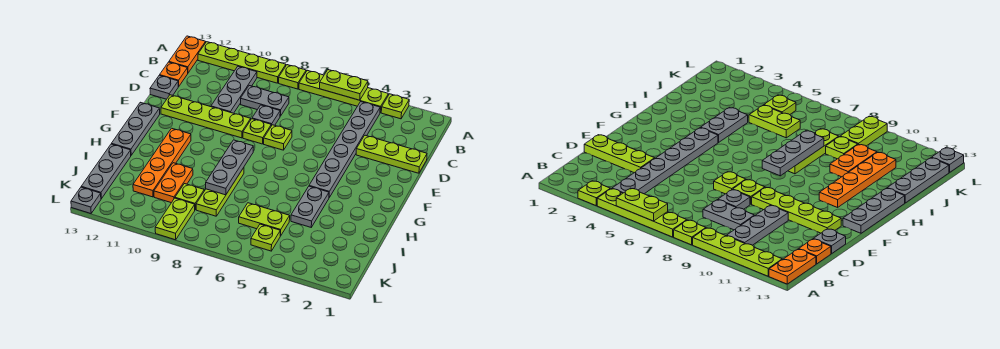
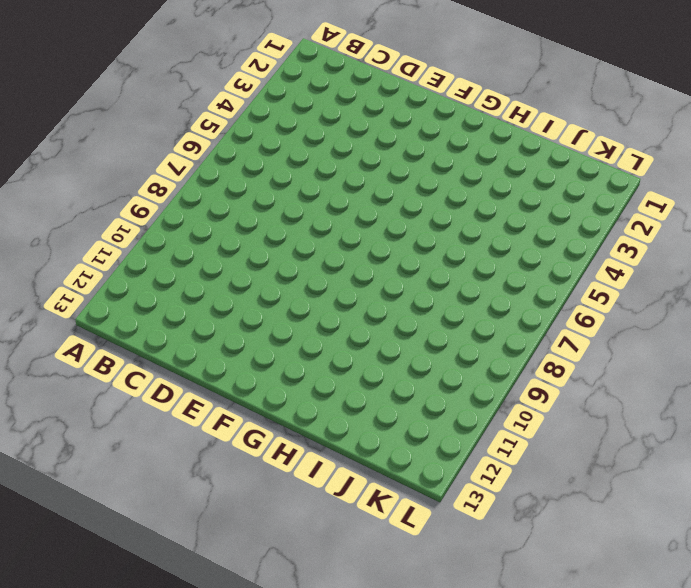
none -> lime 1x1 plate [381,94,409,119]
none -> lime 1x4 plate [299,70,388,113]
none -> lime 1x1 plate [279,65,306,89]

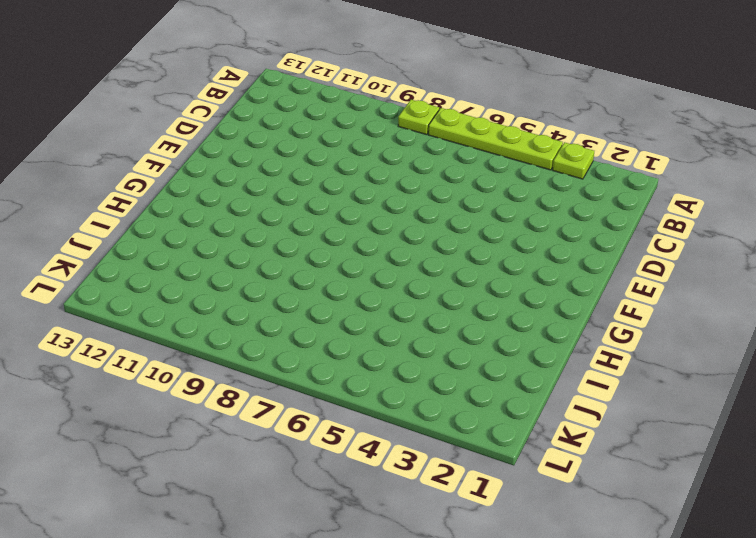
none -> lime 1x4 plate [198,42,286,83]
none -> orange 1x2 plate [169,36,206,73]
none -> grey 1x6 plate [309,102,380,197]

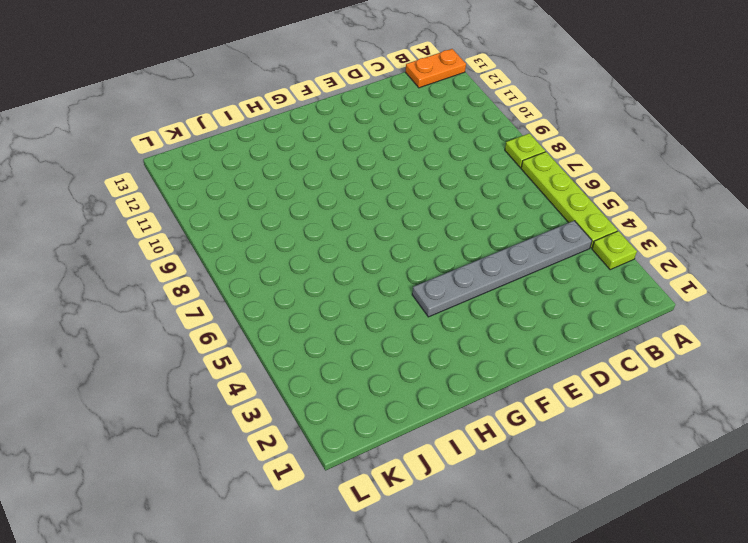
none -> lime 1x4 plate [198,42,286,83]
none -> grey 1x3 plate [211,66,257,113]
none -> grey 1x2 plate [241,86,289,116]

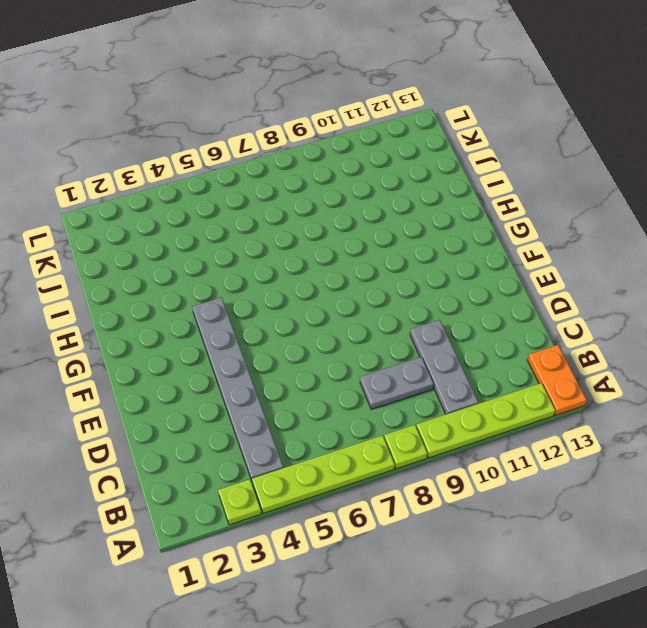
none -> orange 1x1 plate [160,62,188,86]
none -> lime 1x3 plate [356,135,427,173]
none -> grey 1x1 plate [252,105,280,126]

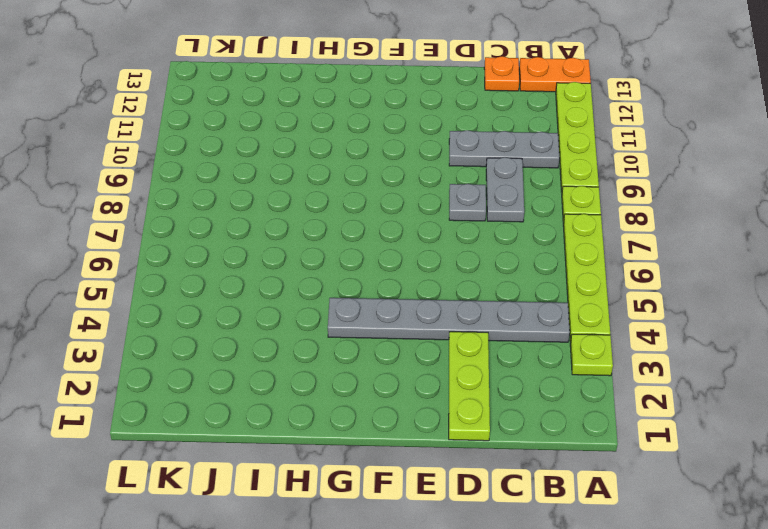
none -> grey 1x1 plate [150,75,179,99]
none -> lime 1x1 plate [264,125,292,150]
none -> lime 1x1 plate [243,119,271,144]

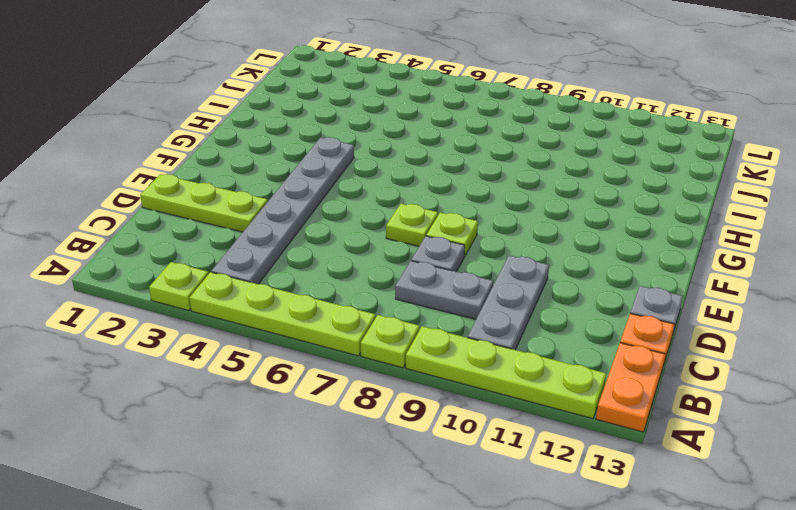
none -> lime 1x4 plate [161,95,251,138]
none -> grey 1x3 plate [111,102,160,155]
none -> orange 1x4 plate [133,128,191,197]

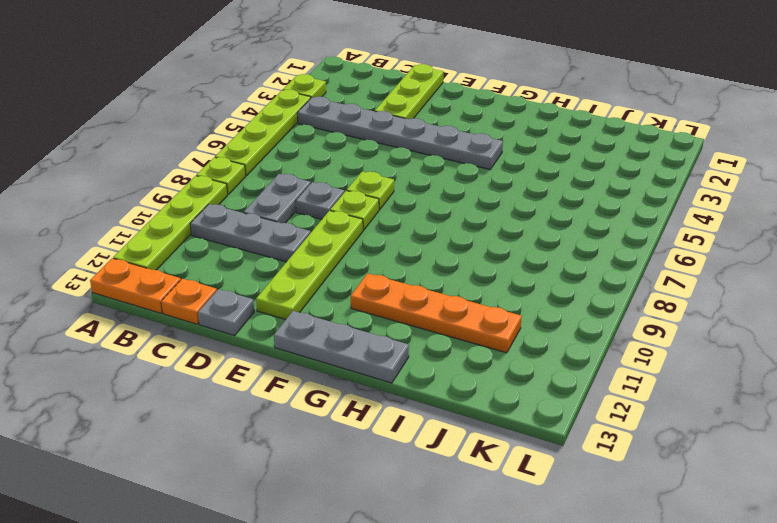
none -> grey 1x2 plate [291,186,329,227]
none -> lime 1x3 plate [196,168,244,216]
none -> orange 1x2 plate [154,163,193,203]

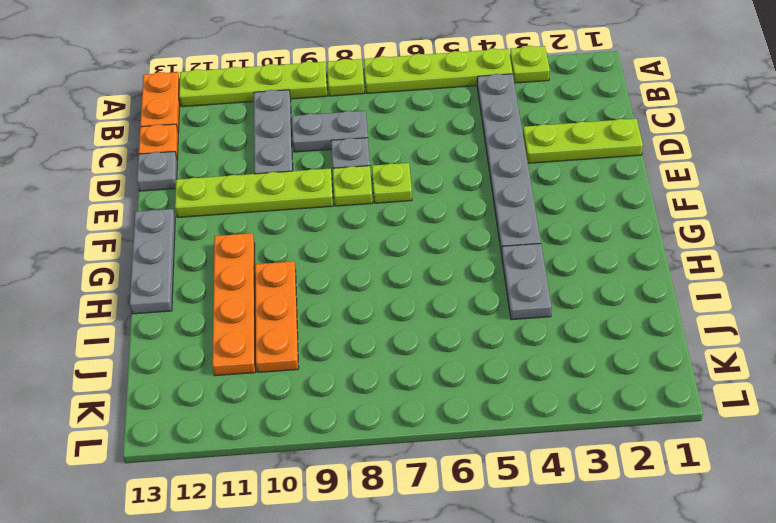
orange 1x3 plate [255,261,299,372] -> orange 1x2 plate [154,163,193,203]
none -> lime 1x3 plate [196,168,244,216]
none -> grey 1x3 plate [81,144,131,199]
none -> lime 1x2 plate [239,203,290,236]

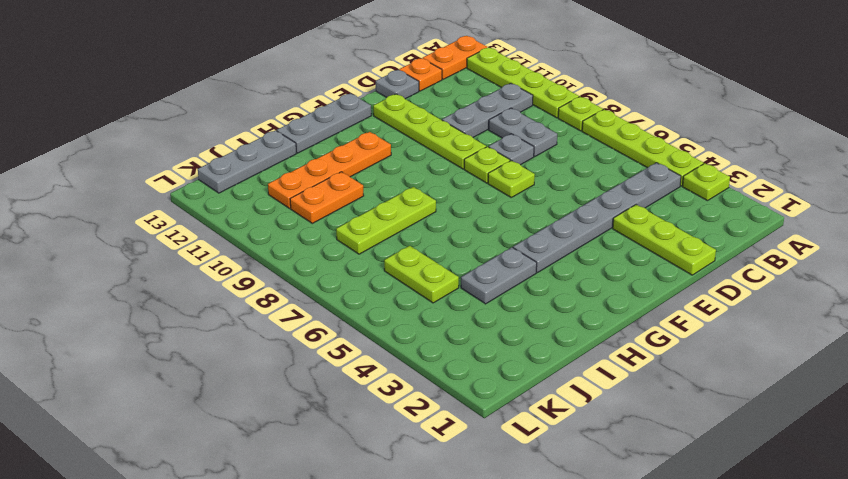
none -> lime 1x1 plate [175,184,204,209]
none -> lime 1x1 plate [251,224,280,251]
none -> lime 1x2 plate [155,198,195,240]

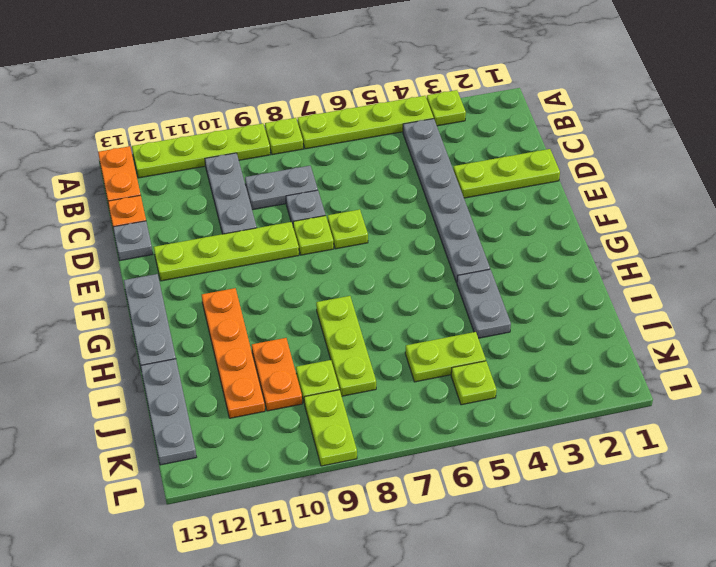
none -> grey 1x1 plate [71,187,101,213]
none -> lime 1x2 plate [320,70,368,100]
none -> grey 1x3 plate [206,140,253,195]

